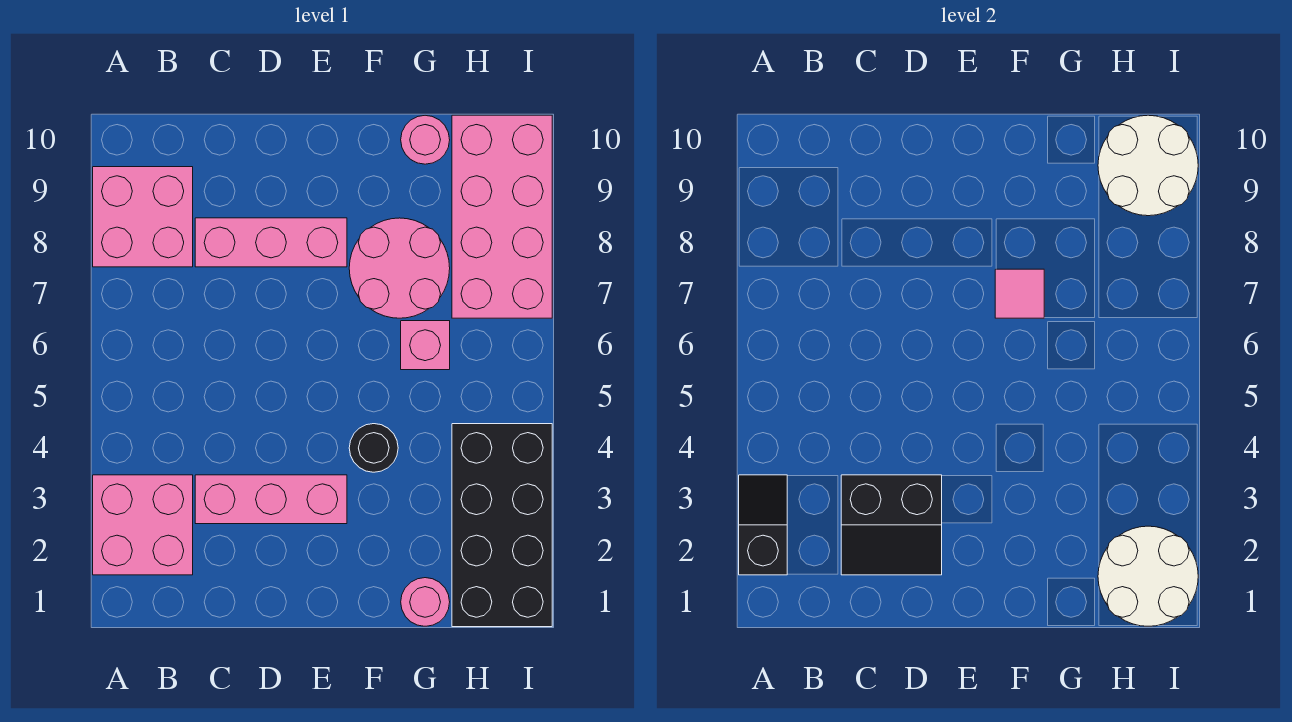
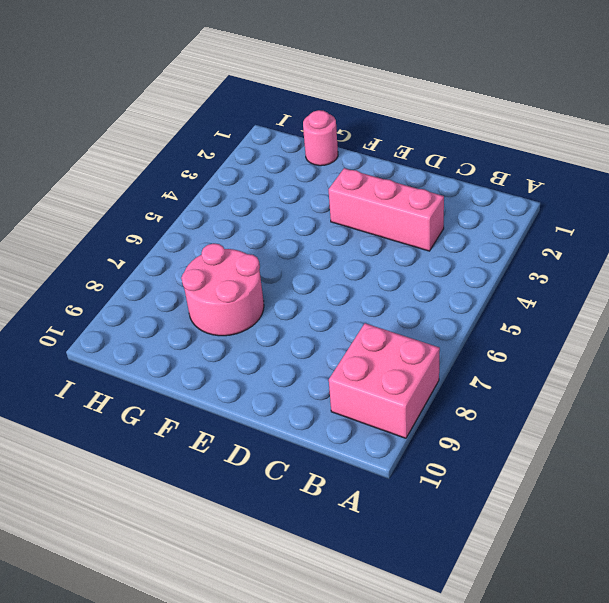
none -> pink 2x2 brick [93,475,193,575]
none -> pink 1x3 brick [195,218,347,267]
none -> black 1x1 round brick [349,424,398,472]

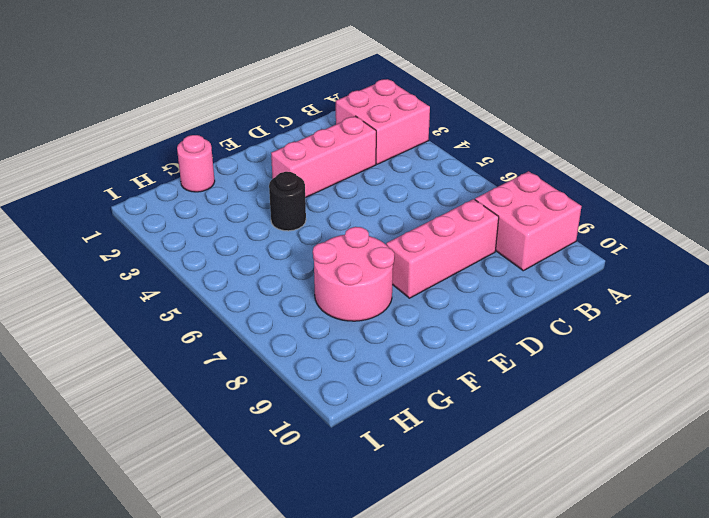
none -> pink 1x1 brick [401,321,450,370]
none -> pink 1x1 round brick [401,115,450,164]
none -> black 2x4 brick [452,424,552,627]

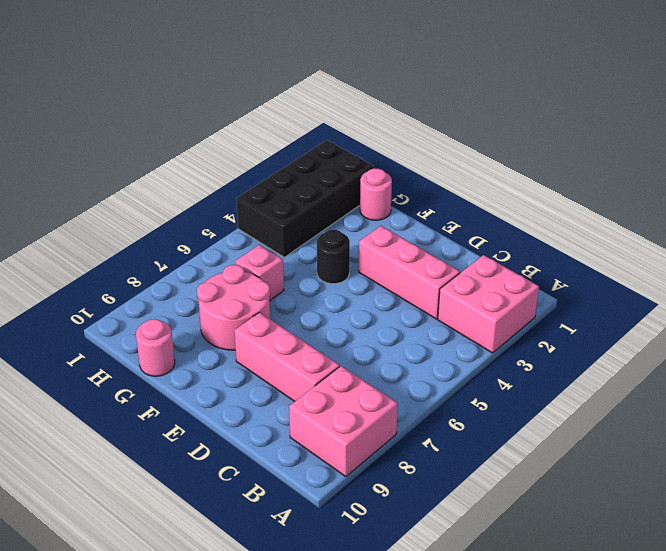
none -> pink 2x4 brick [452,115,552,318]
none -> black 1x2 slope [739,475,787,575]
none -> black 2x2 slope [841,475,942,575]

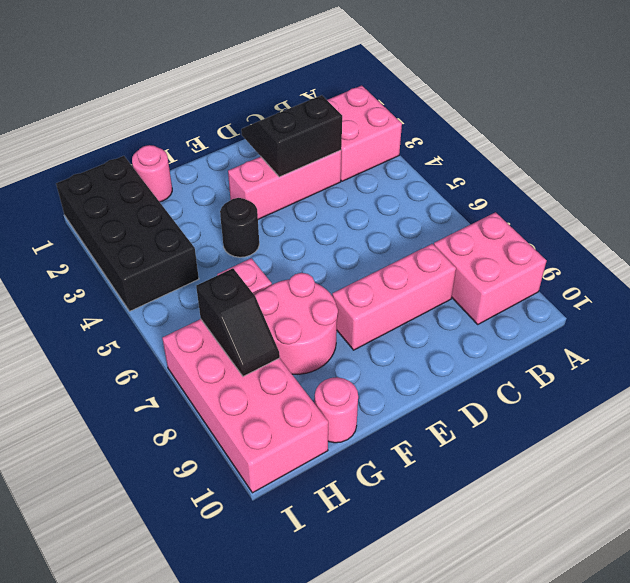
black 1x2 slope [196,268,280,376] -> black 1x2 slope moved to [739,475,787,575]
none -> pink 1x1 tile [995,269,1044,318]
none -> white 2x2 round brick [1098,526,1198,626]
none -> white 2x2 round brick [1098,115,1198,216]

